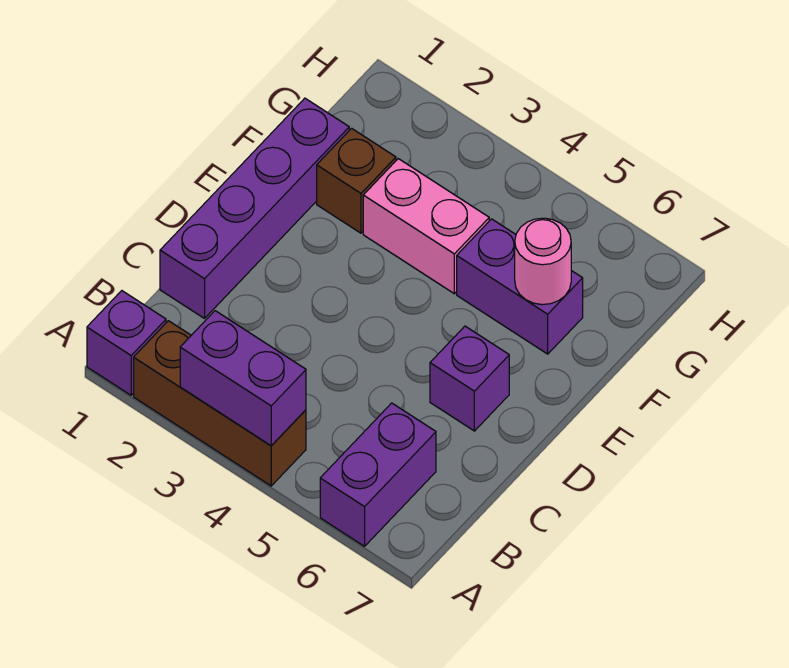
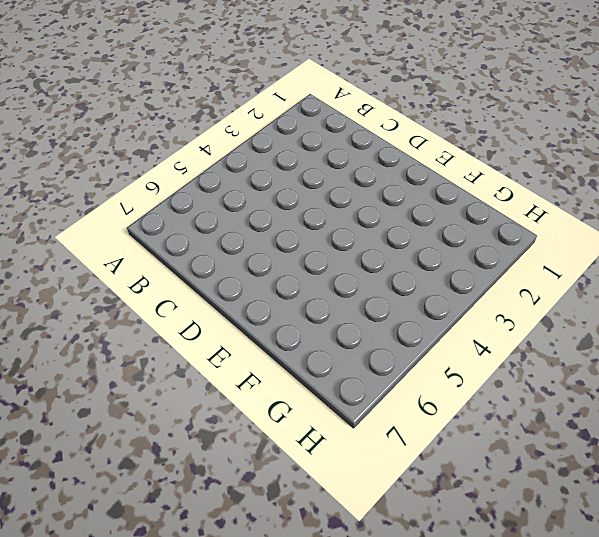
none -> purple 1x1 brick [87,291,166,395]
none -> brown 1x3 brick [134,321,306,486]

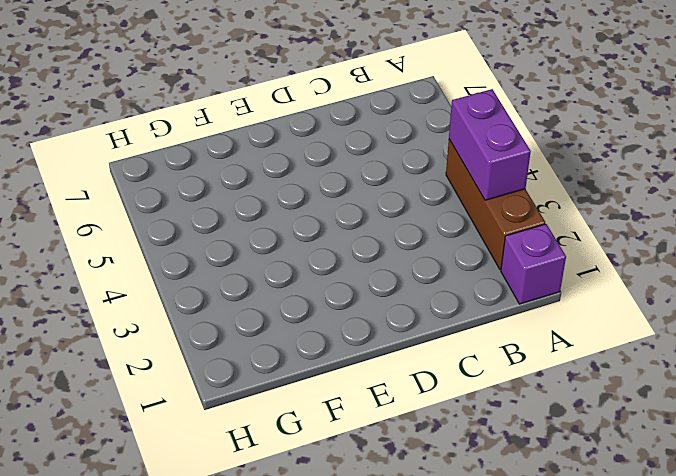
none -> purple 1x2 brick [320,403,436,546]
none -> purple 1x4 brick [160,98,349,318]

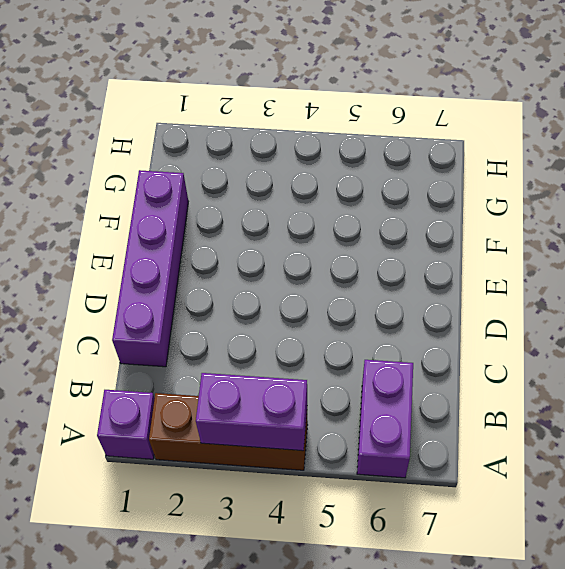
none -> purple 1x1 brick [430,326,509,431]
none -> brown 1x1 brick [317,128,396,233]

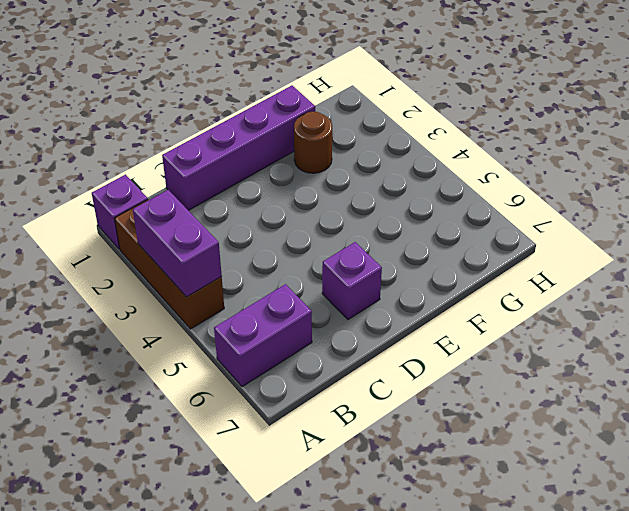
brown 1x1 round brick [294,112,332,173] -> brown 1x1 brick [317,128,396,233]
none -> pink 1x2 brick [363,159,489,294]
none -> purple 1x2 brick [457,219,583,354]

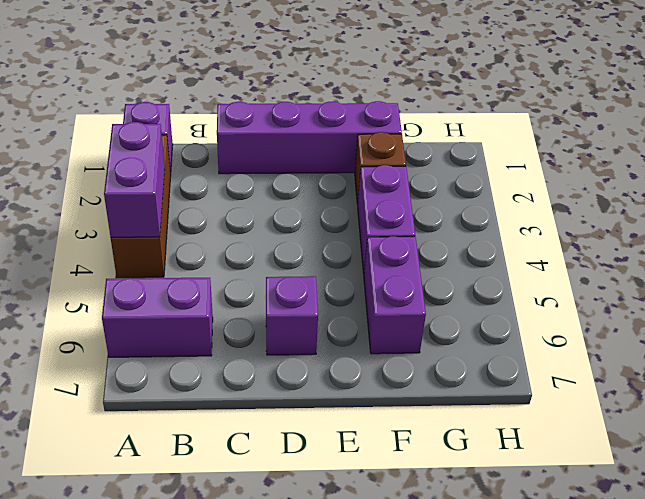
purple 1x2 brick [357,165,415,273] -> pink 1x2 brick [363,159,489,294]
none -> pink 1x1 round brick [515,218,571,305]

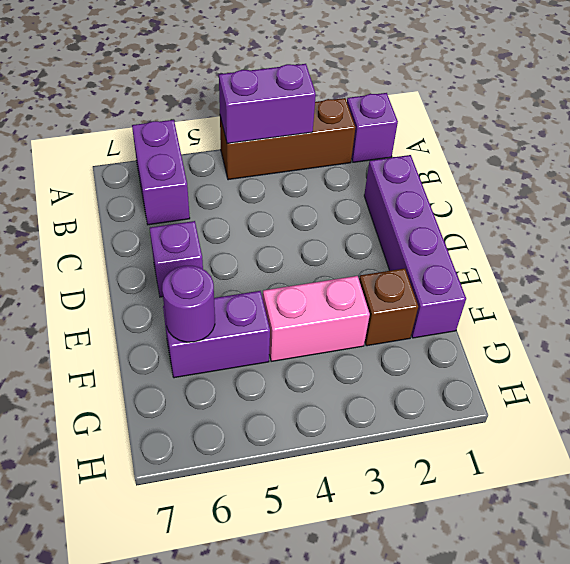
purple 1x1 round brick [162,266,215,342] -> pink 1x1 round brick [515,218,571,305]

